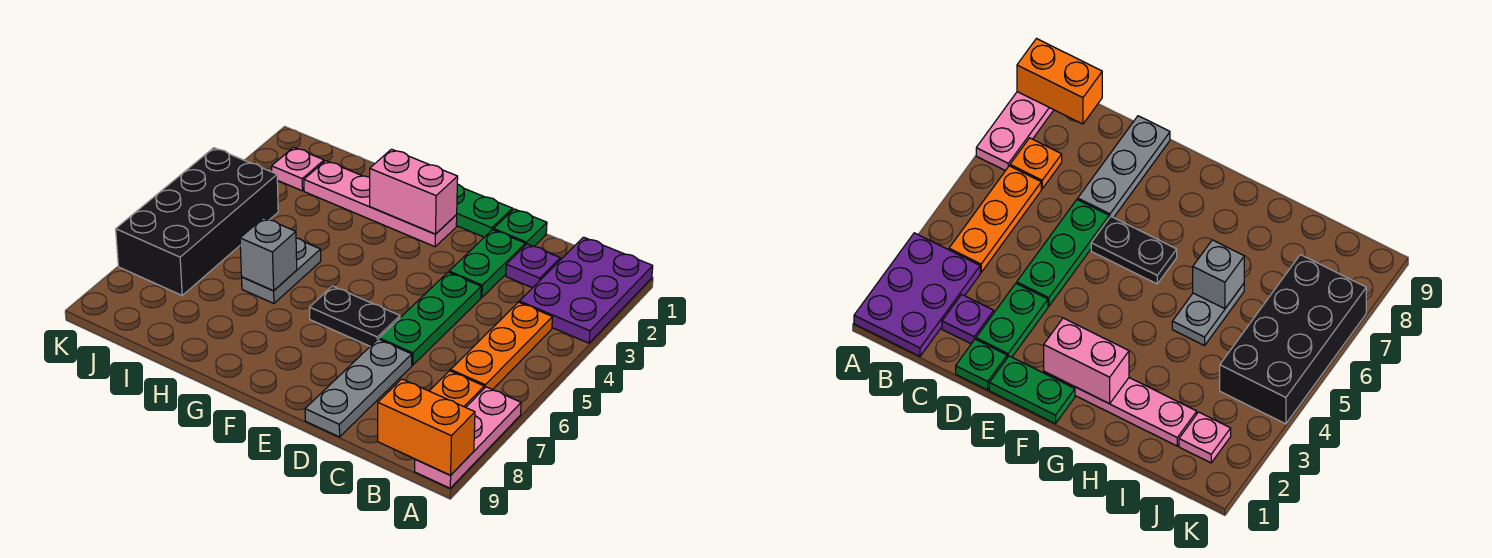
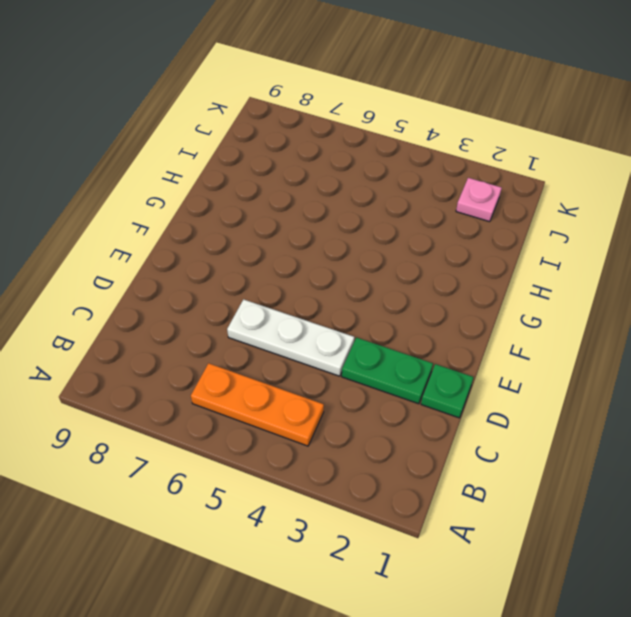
white 1x3 plate [227,299,354,376] -> green 1x3 plate [379,272,481,365]
none -> purple 2x3 plate [519,237,653,343]
none -> pink 1x3 plate [415,387,521,488]
none -> orange 1x1 plate [430,371,484,407]

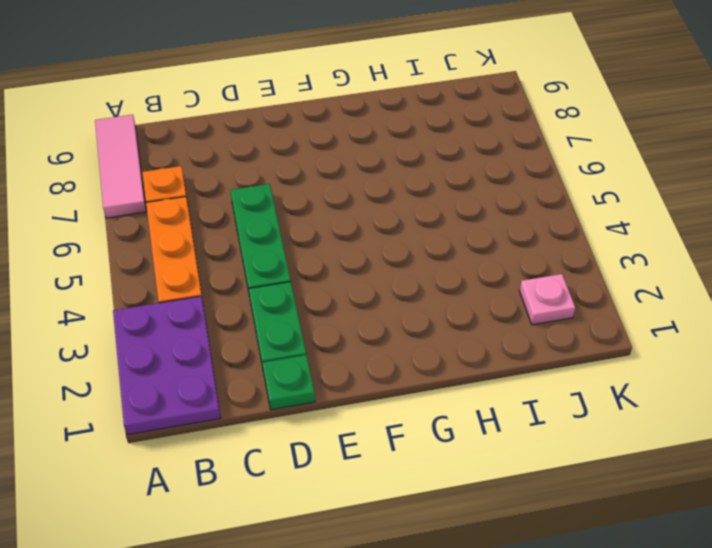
pink 1x3 tile [95,115,146,218] -> pink 1x3 plate [415,387,521,488]
none -> purple 1x1 plate [506,244,560,288]
none -> grey 1x3 plate [305,339,412,437]
none -> green 1x2 plate [456,184,512,237]

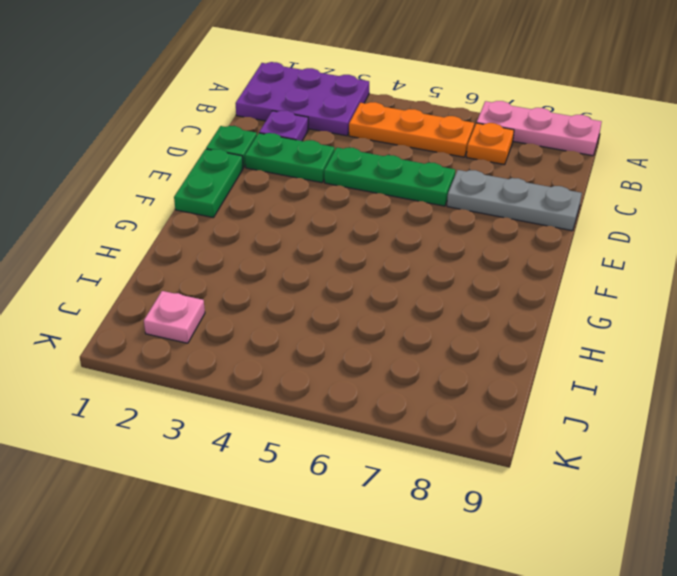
none -> black 1x2 plate [309,286,400,346]
none -> pink 1x4 plate [304,161,457,247]
none -> grey 1x2 plate [242,238,321,303]

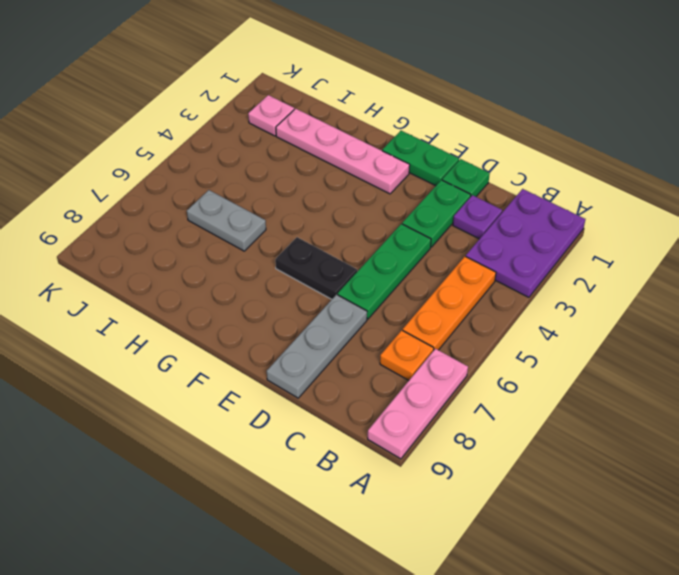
grey 1x2 plate [187,190,266,251] -> grey 1x2 plate turned to [242,238,321,303]
none -> black 2x4 brick [116,148,278,295]
none -> orange 1x2 brick [378,379,475,475]
none -> pink 1x2 brick [370,149,458,234]

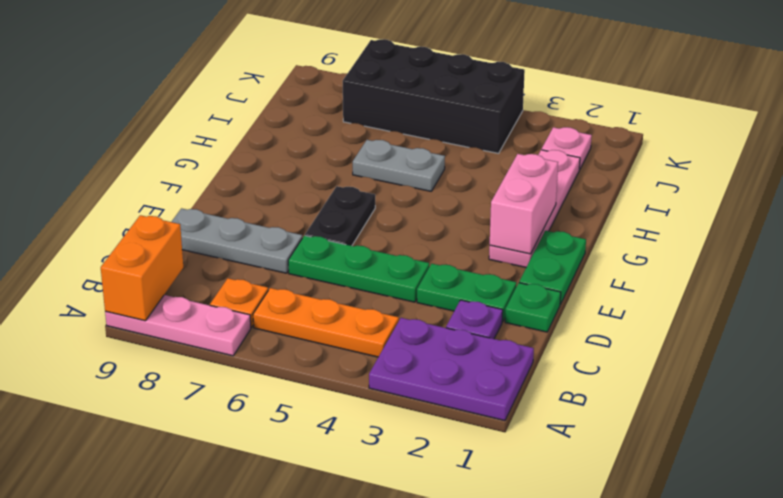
none -> grey 1x1 brick [240,218,297,291]

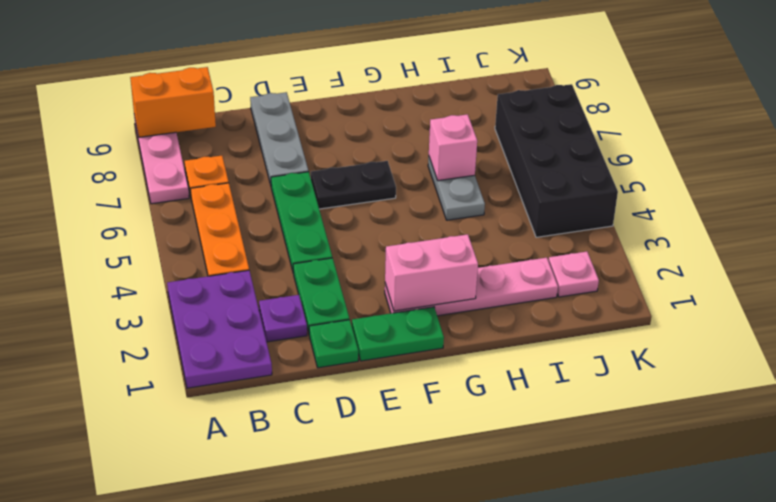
pink 1x1 brick [429,114,477,181] -> grey 1x1 brick [240,218,297,291]

